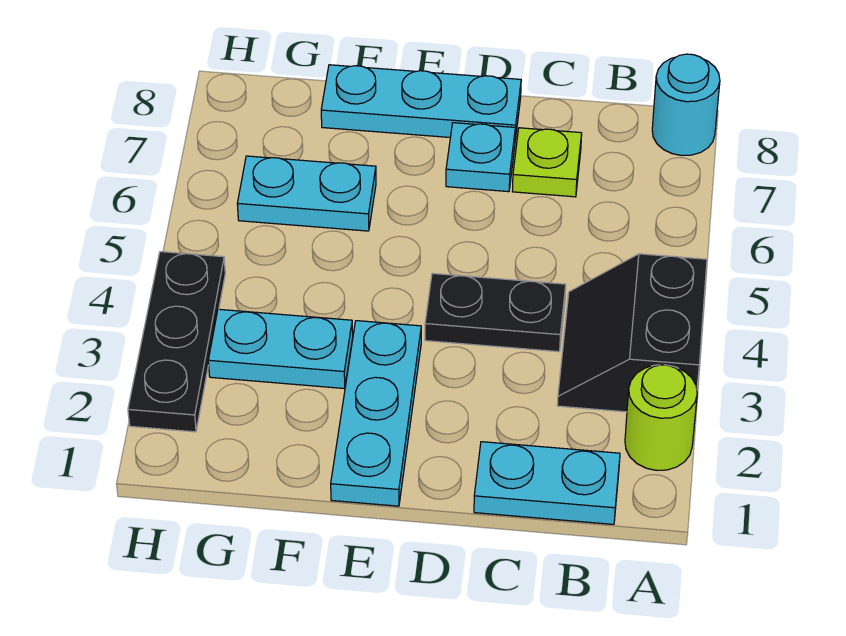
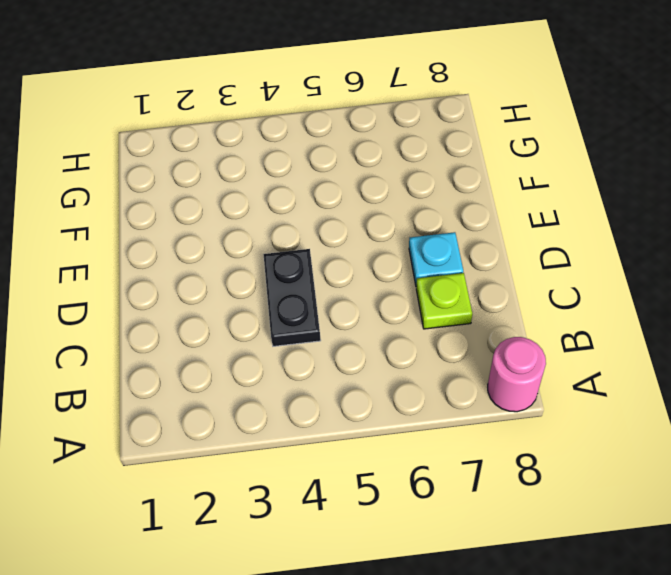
pink 1x1 round brick [488,337,546,412] -> cyan 1x1 round brick [652,54,720,156]
none -> lime 1x1 round brick [625,365,697,470]
none -> black 2x2 slope [557,254,707,412]
none -> cyan 1x2 plate [474,442,620,524]

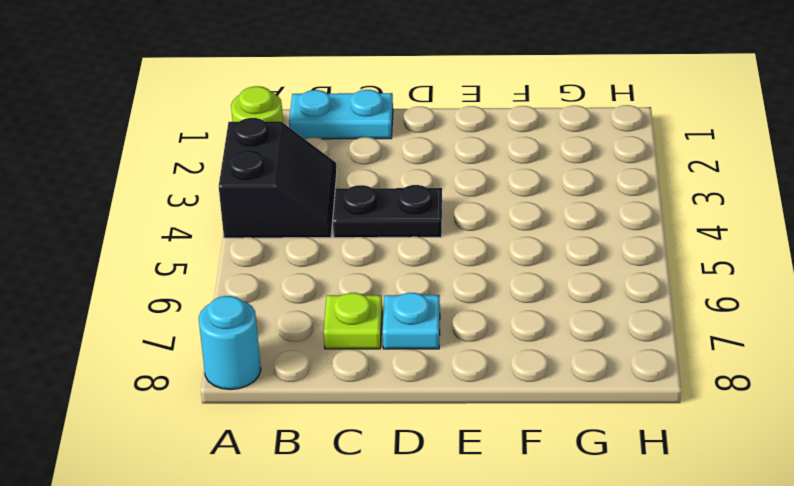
none -> cyan 1x3 plate [321,65,521,140]
none -> cyan 1x3 plate [331,321,421,506]
none -> cyan 1x2 plate [208,309,353,389]

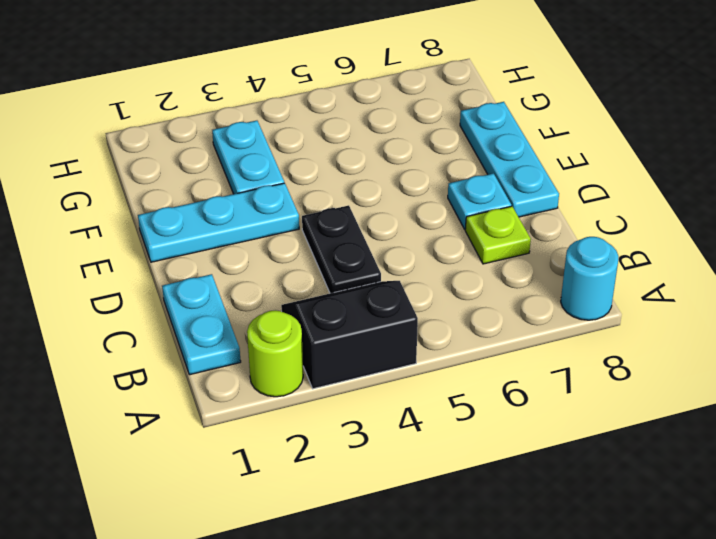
none -> cyan 1x2 plate [237,156,376,231]
none -> black 1x3 plate [128,252,225,432]

